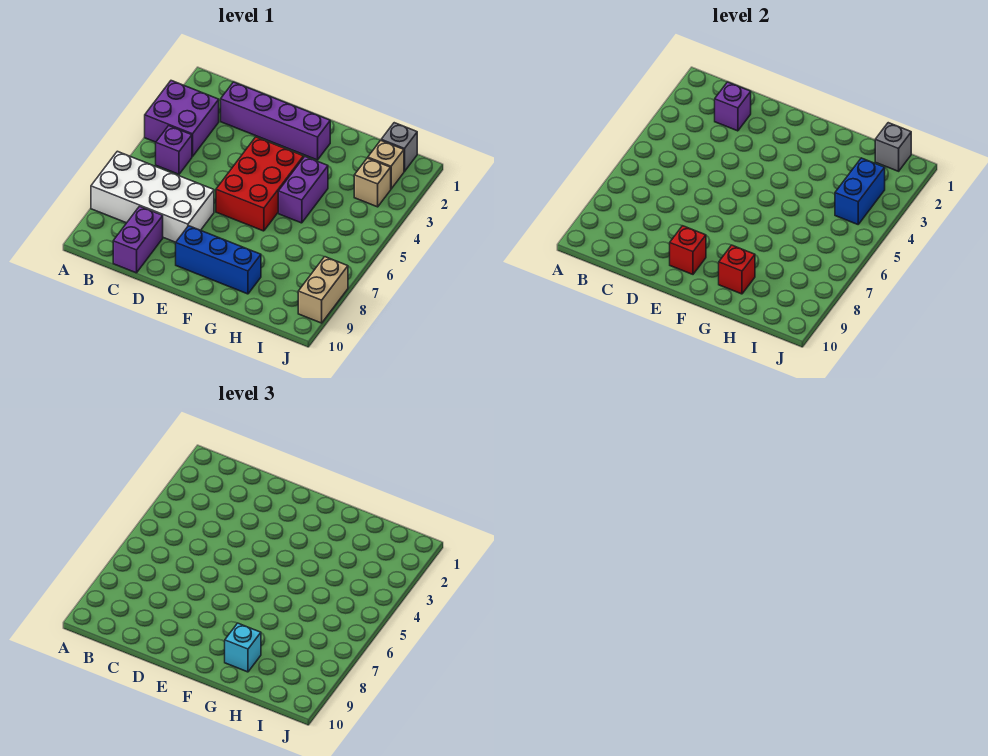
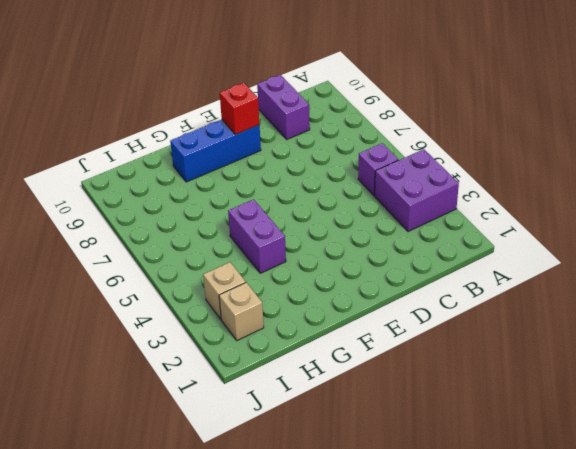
none -> white 2x4 brick [91,151,214,242]
none -> purple 1x4 brick [221,82,330,160]
none -> red 2x3 brick [216,137,304,231]

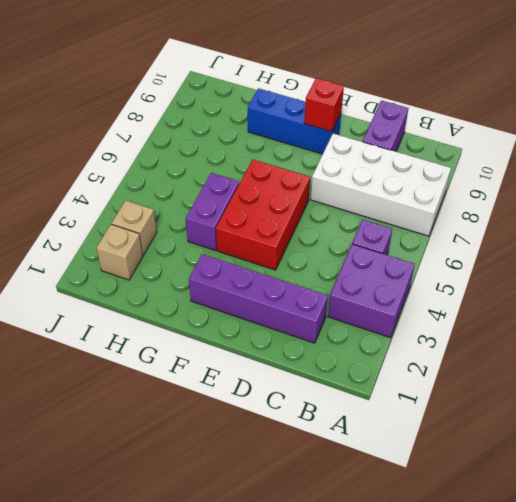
none -> grey 1x1 brick [381,123,417,171]
none -> tan 1x2 brick [298,257,348,323]
none -> purple 1x1 brick [715,82,751,131]

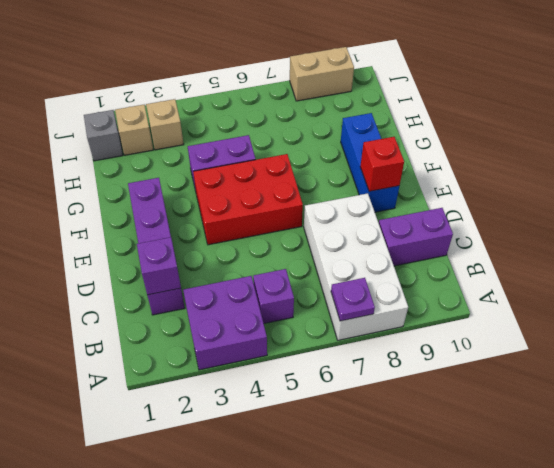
purple 1x1 plate [331,278,375,321] -> none
none -> red 1x1 brick [719,245,755,294]
none -> grey 1x1 brick [875,123,911,171]
none -> blue 1x2 brick [835,158,885,224]

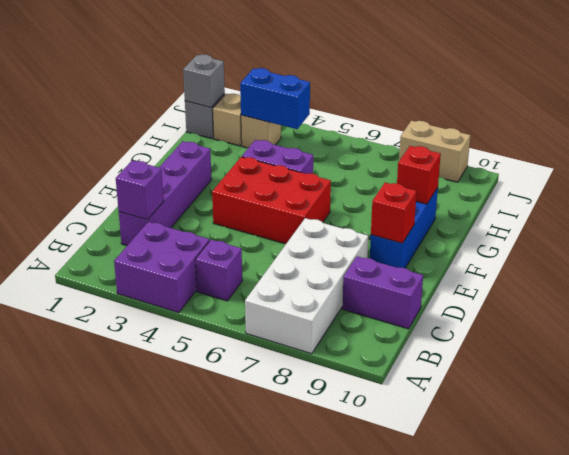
none -> cyan 1x1 brick [225,623,261,672]

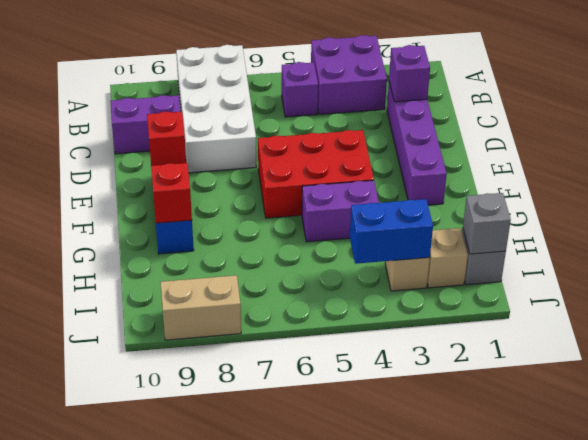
none -> cyan 1x1 brick [225,623,261,672]

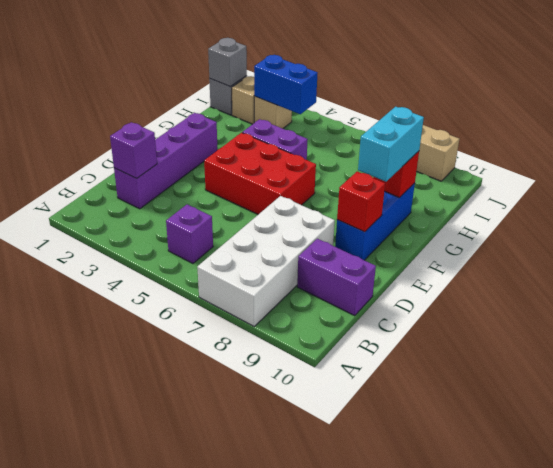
cyan 1x2 brick [358,107,424,182] -> cyan 1x1 brick [225,623,261,672]
none -> purple 2x2 brick [145,81,219,157]

